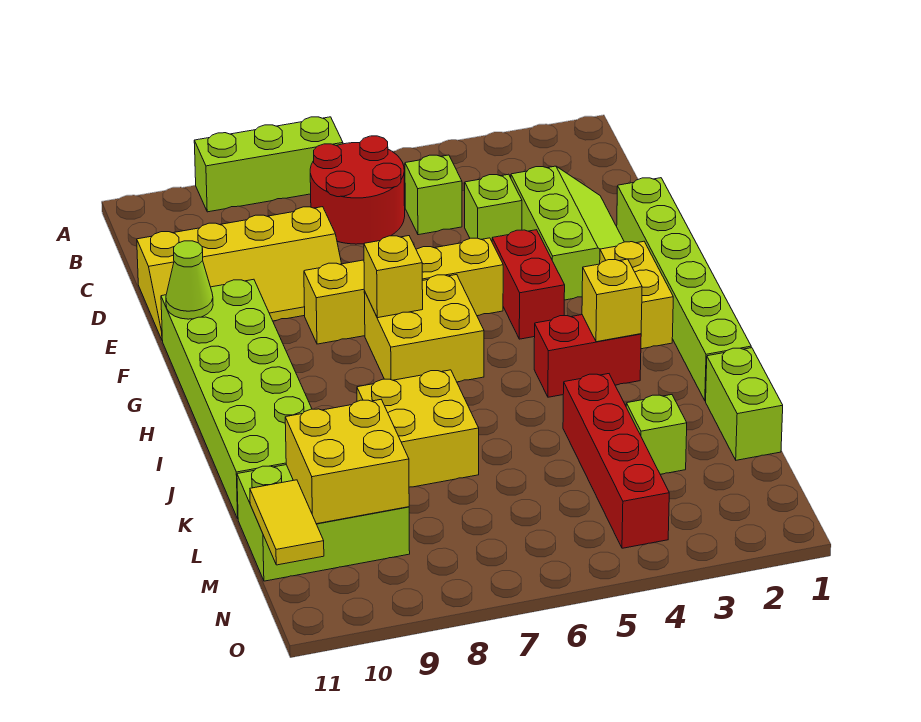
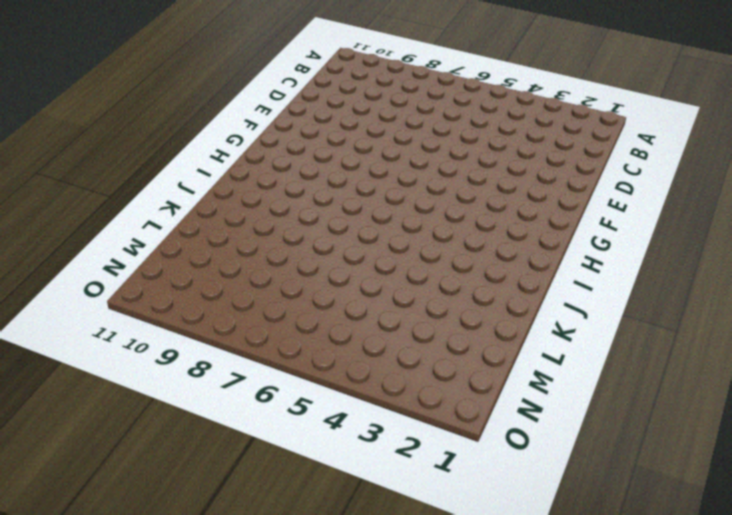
none -> lime 1x3 brick [194,117,343,212]
none -> red 2x2 round brick [310,136,405,244]
none -> lime 1x1 brick [405,155,462,235]

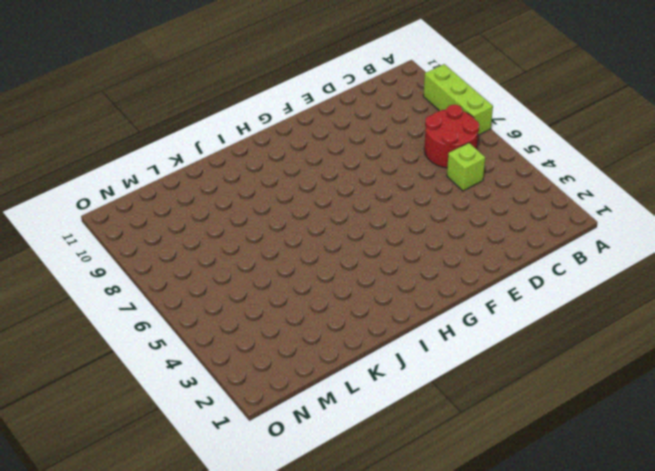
none -> lime 2x3 slope [511,166,624,300]
none -> lime 1x1 brick [465,174,522,241]
none -> yellow 2x4 slope [137,207,342,341]

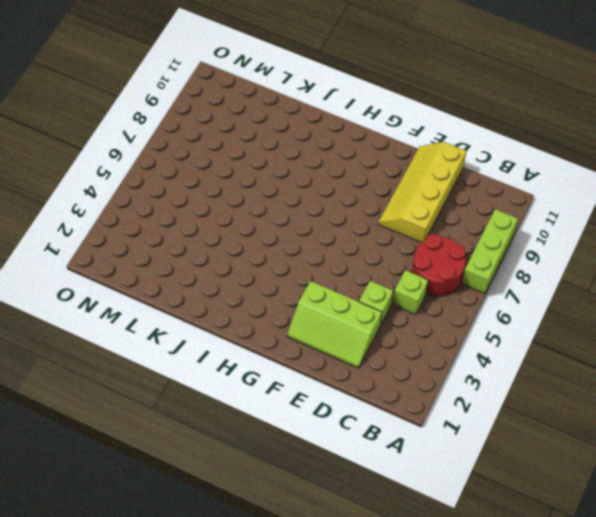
none -> lime 1x6 brick [617,178,751,401]
none -> red 1x2 brick [492,230,565,339]
none -> yellow 1x4 brick [304,238,503,344]

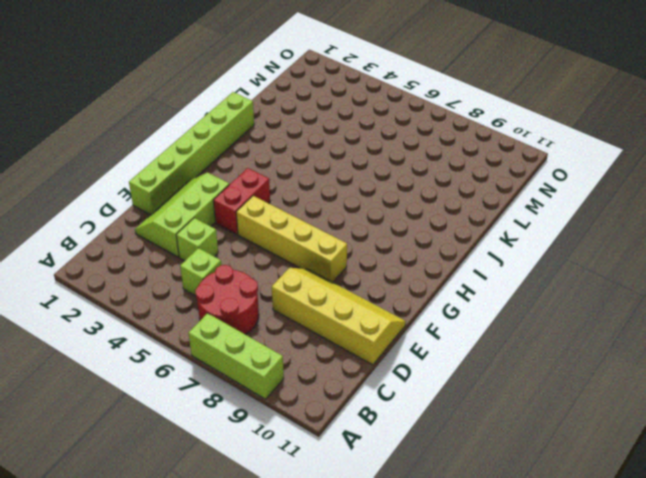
none -> lime 2x6 brick [161,279,312,519]
none -> yellow 1x2 brick [600,241,673,349]
none -> yellow 2x2 brick [364,275,484,382]

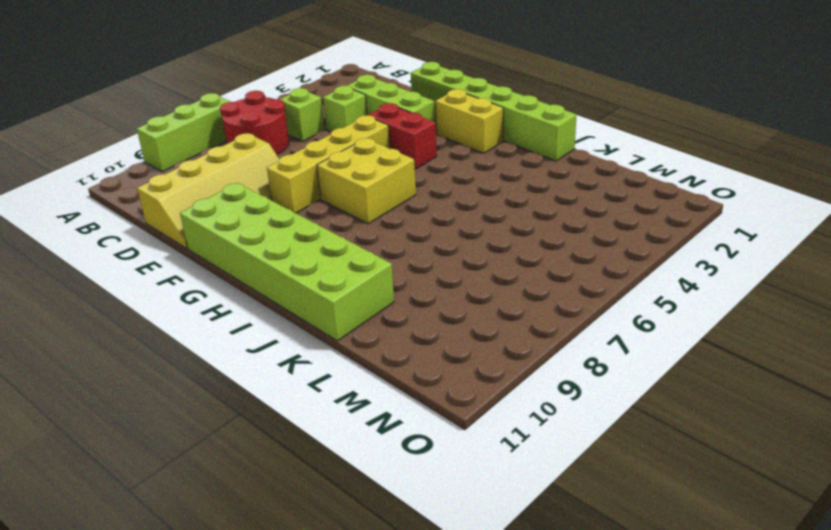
none -> red 1x2 brick [534,315,641,397]
none -> yellow 2x2 brick [357,370,479,487]
none -> lime 1x2 brick [706,348,783,460]

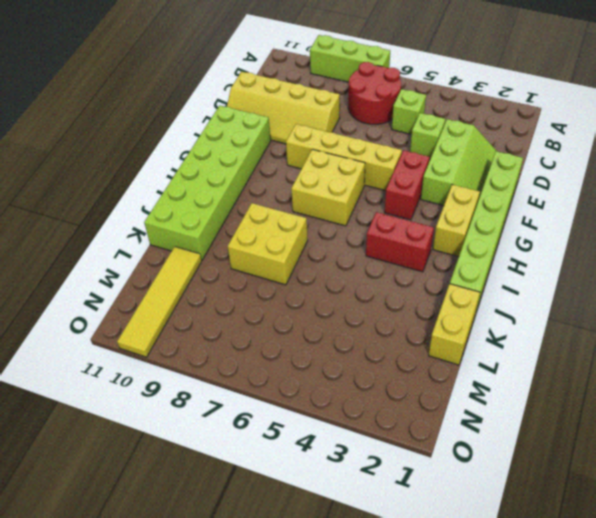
yellow 1x2 brick [428,284,480,365] -> lime 1x2 brick [706,348,783,460]
yellow 1x4 tile [117,247,202,357] -> lime 2x3 brick [237,465,410,581]
none -> red 1x4 brick [563,374,669,548]
none -> lime 1x1 brick [626,395,687,474]
none -> lime 1x1 cone [166,241,213,319]

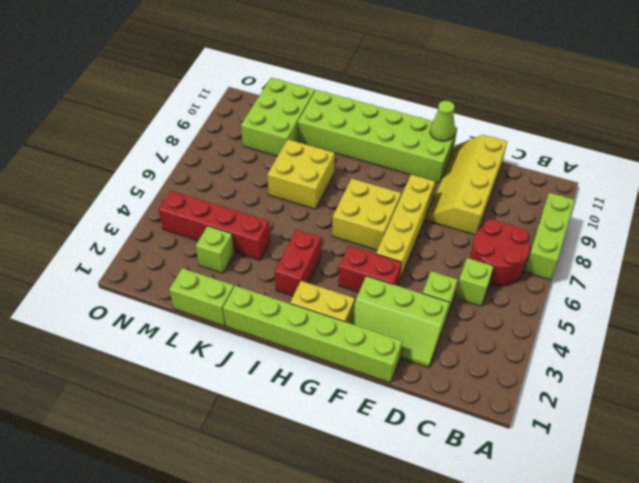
none -> yellow 1x1 brick [364,236,423,318]
none -> yellow 1x1 brick [582,259,642,342]
none -> yellow 2x2 brick [285,400,409,524]

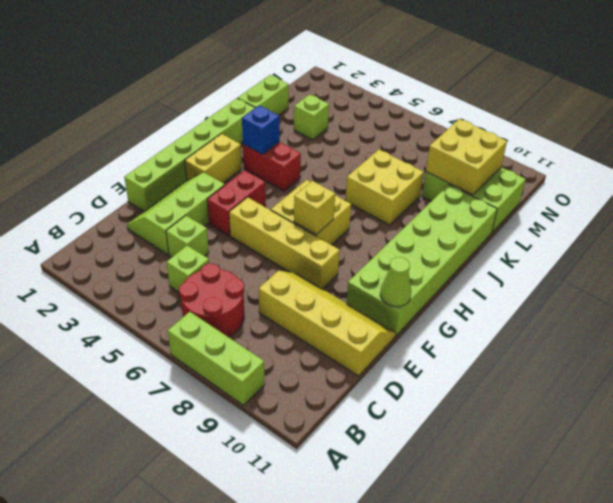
blue 1x1 brick [242,105,280,154] -> yellow 1x1 brick [582,259,642,342]
none -> red 1x4 brick [563,374,669,548]
none -> yellow 1x2 tile [250,480,324,565]

